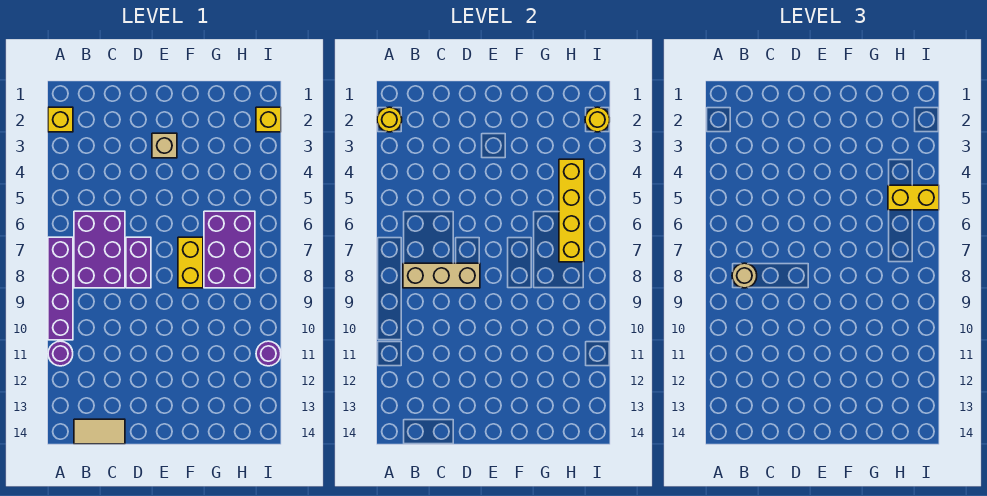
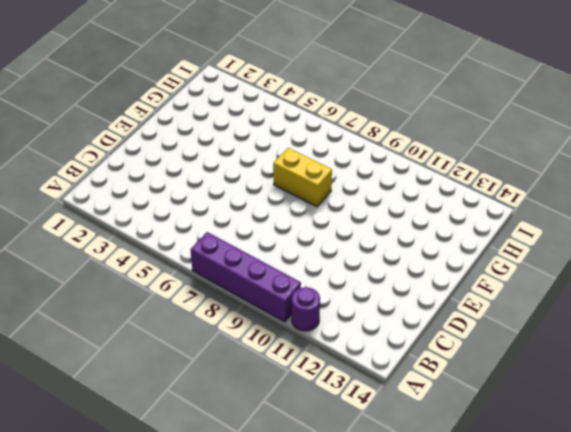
none -> yellow 1x1 brick [48,107,73,132]
none -> purple 2x3 brick [74,211,125,288]
none -> tan 1x2 tile [74,419,125,444]

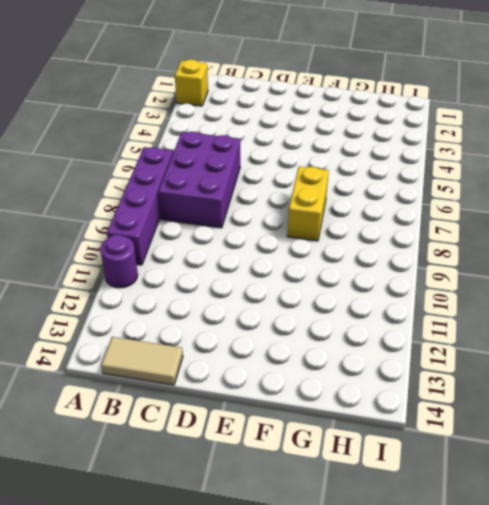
none -> purple 1x2 brick [126,237,151,288]
none -> tan 1x1 brick [152,133,177,158]
none -> purple 2x3 brick [204,211,255,288]

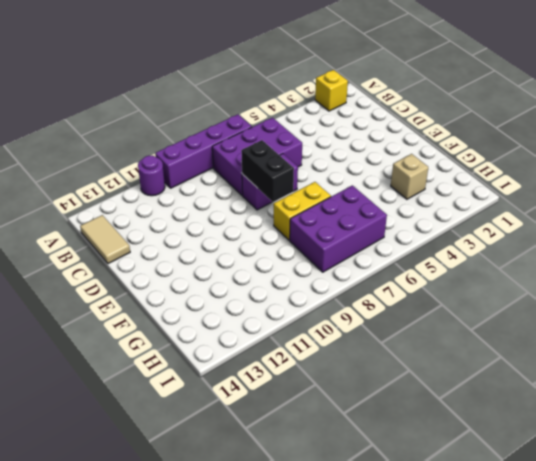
black 1x2 brick [241,140,294,202] -> tan 1x3 brick [403,263,480,288]
tan 1x1 brick [391,154,428,199] -> tan 1x1 brick moved to [152,133,177,158]
none -> yellow 1x1 brick [256,107,281,132]
none -> purple 1x1 round brick [256,341,281,366]
none -> yellow 1x1 round brick [377,107,402,132]

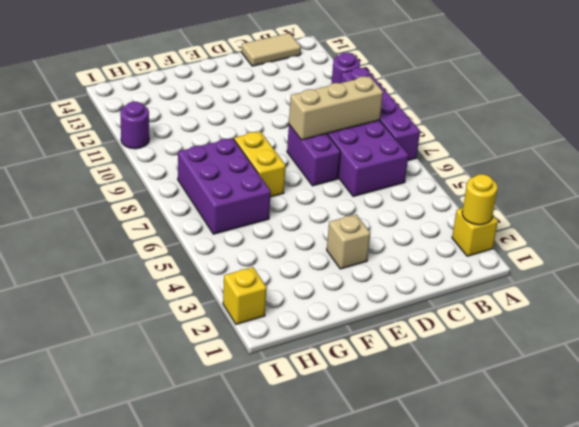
none -> yellow 1x4 brick [559,159,584,262]
none -> yellow 1x1 round brick [585,107,610,132]
none -> tan 1x1 round brick [732,263,757,288]

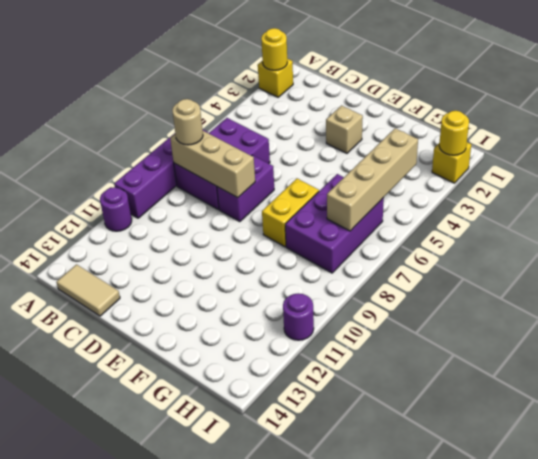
tan 1x4 brick [327,128,418,231] -> yellow 1x4 brick [559,159,584,262]
none -> yellow 1x2 brick [888,185,939,210]

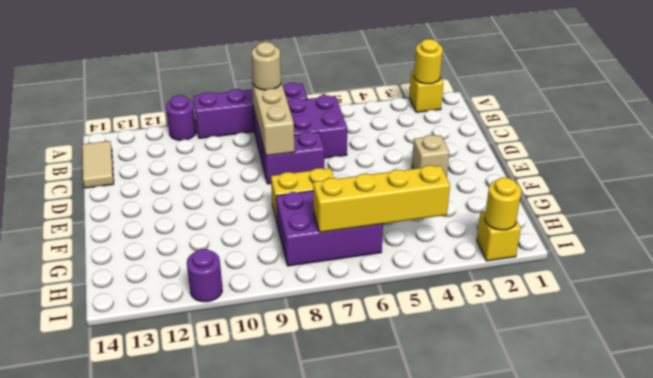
none -> yellow 1x2 brick [888,185,939,210]

